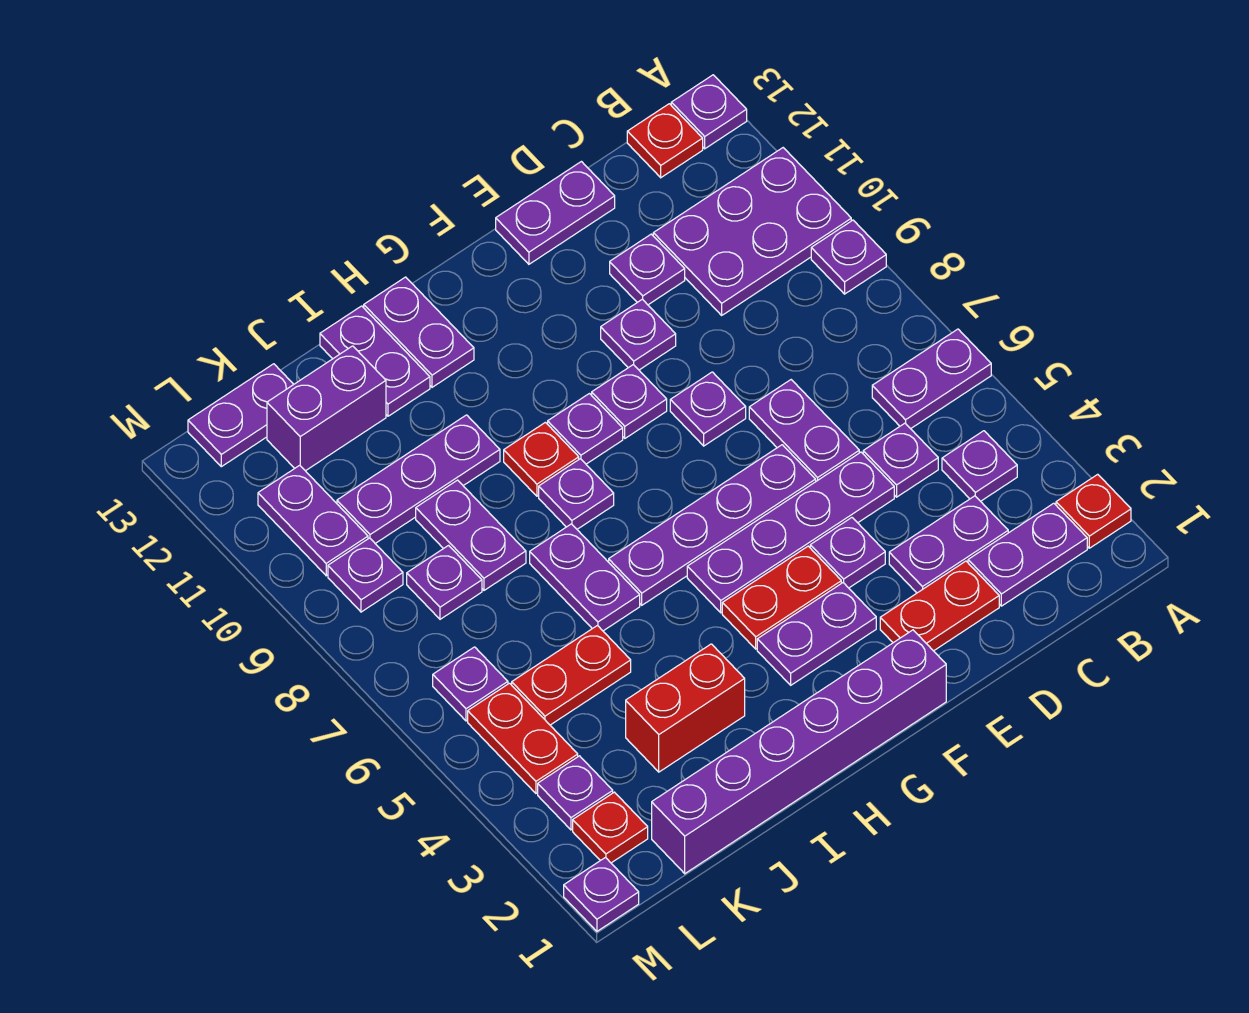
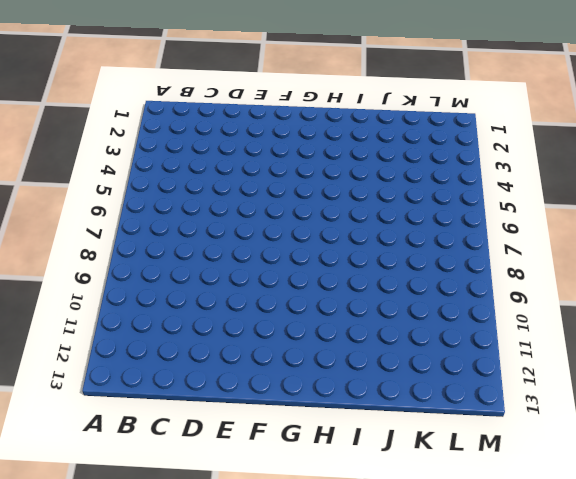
none -> red 1x1 plate [1056,474,1131,548]
none -> purple 1x2 plate [872,329,991,429]
none -> purple 1x1 plate [811,220,886,294]
none -> purple 2x3 plate [653,148,851,315]

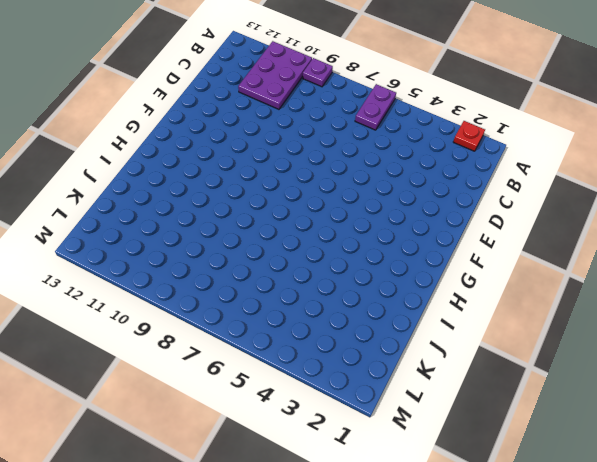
none -> purple 1x1 plate [671,75,747,149]
none -> purple 1x2 plate [968,503,1087,606]
none -> purple 1x1 plate [942,431,1017,501]
none -> red 1x1 plate [627,104,703,178]

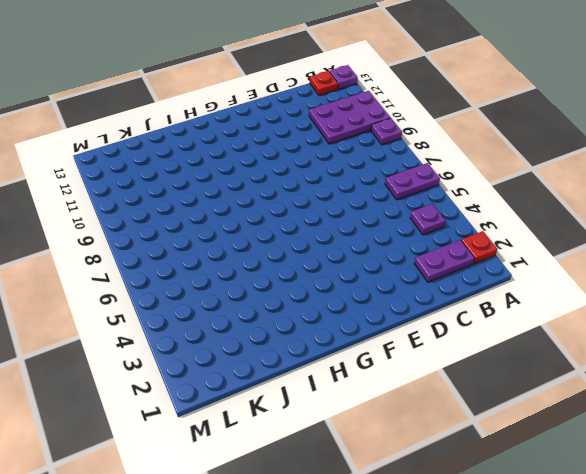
none -> purple 1x2 plate [889,496,1008,593]
none -> purple 1x1 plate [863,423,938,497]
none -> red 1x2 plate [880,561,999,651]
none -> purple 1x4 plate [687,452,894,613]

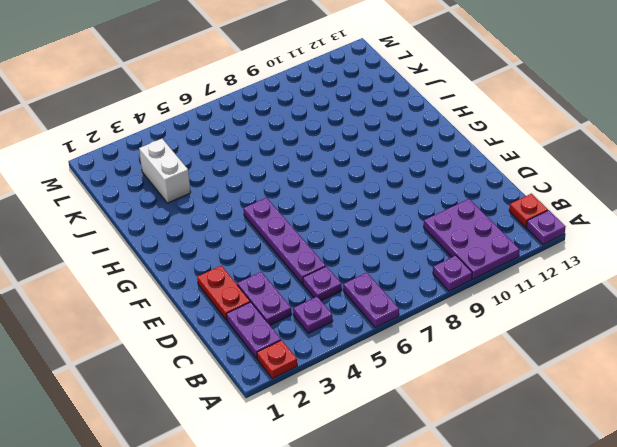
white 1x2 brick [139,139,191,203] -> red 1x2 brick [626,644,745,772]
none -> purple 1x2 plate [749,380,859,481]
none -> purple 1x1 plate [610,234,685,305]
none -> purple 1x2 plate [496,162,615,264]
none -> purple 1x1 plate [810,518,885,588]

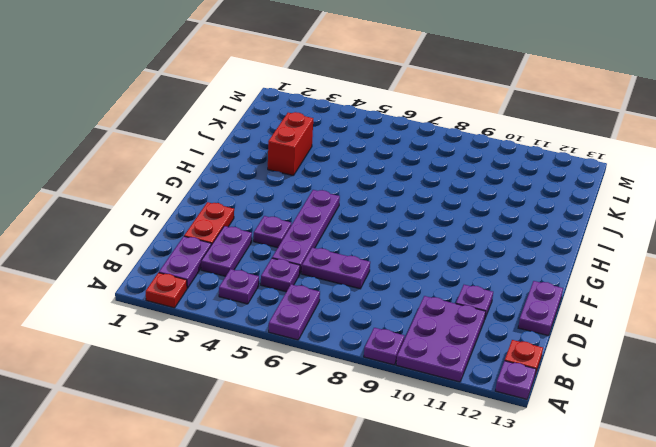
none -> purple 1x4 plate [609,445,816,605]
none -> purple 1x1 plate [670,372,746,446]
none -> purple 1x1 plate [601,299,676,370]
none -> purple 1x6 brick [652,630,946,874]

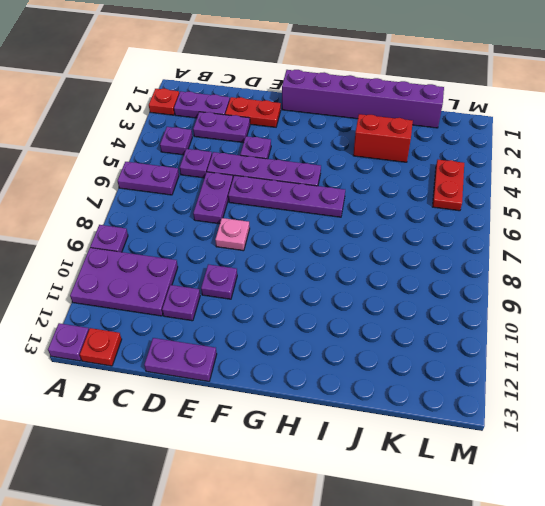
pink 1x1 plate [215,218,250,251] -> purple 1x1 plate [670,372,746,446]
none -> purple 1x2 plate [757,583,876,685]
none -> red 1x2 plate [722,546,841,649]
none -> purple 1x1 plate [592,365,667,438]
none -> purple 1x1 plate [548,394,623,464]

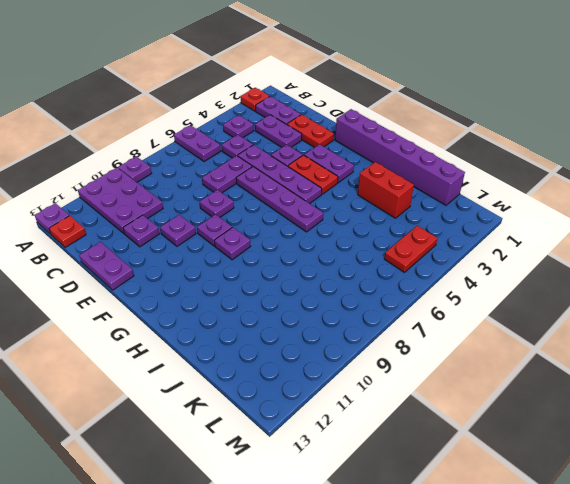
none -> purple 1x1 plate [539,459,614,529]
none -> red 1x1 plate [504,422,579,496]
none -> purple 1x2 plate [364,277,474,387]
none -> purple 1x2 plate [530,524,640,631]

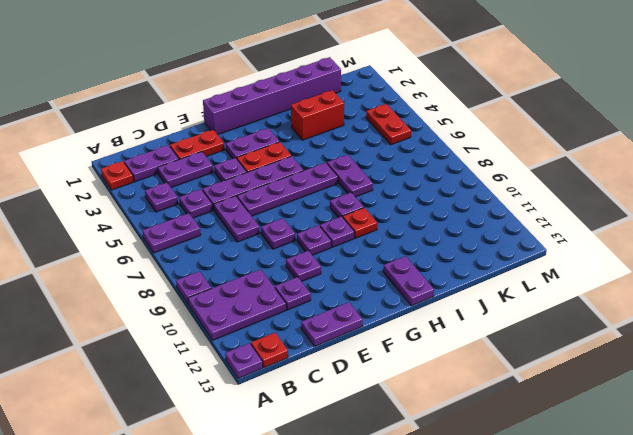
none -> purple 1x3 plate [337,415,500,543]
none -> purple 1x2 plate [320,306,430,416]
none -> red 1x2 plate [512,626,631,725]
none -> purple 1x2 plate [416,480,526,590]

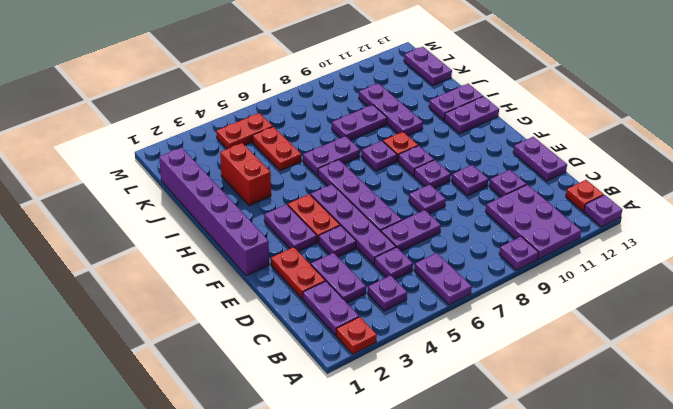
none -> purple 1x2 brick [267,346,386,471]
none -> purple 1x1 plate [407,545,482,619]
none -> red 1x1 plate [573,792,648,863]
none -> purple 1x1 plate [538,756,613,830]

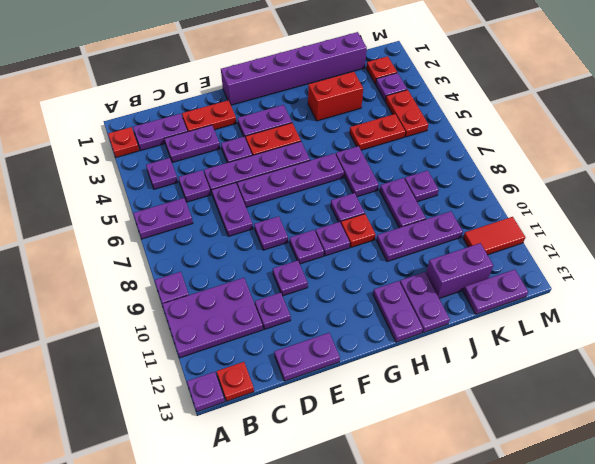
red 1x2 tile [463,217,525,255] -> purple 1x2 plate [258,465,368,576]
none -> purple 1x1 plate [433,647,508,721]
none -> purple 1x1 plate [328,538,403,612]
none -> purple 1x1 plate [564,858,639,931]

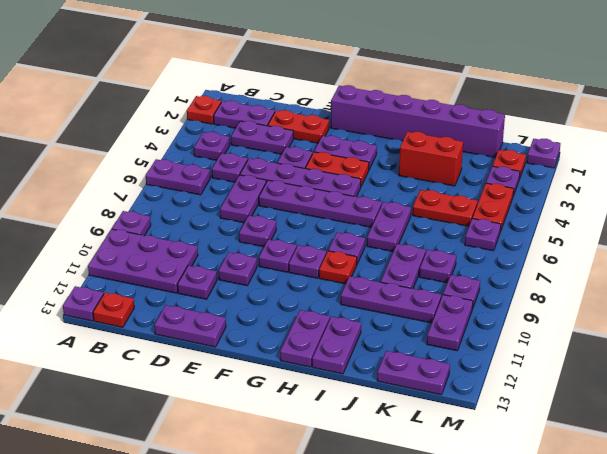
none -> purple 1x2 brick [267,346,386,471]

